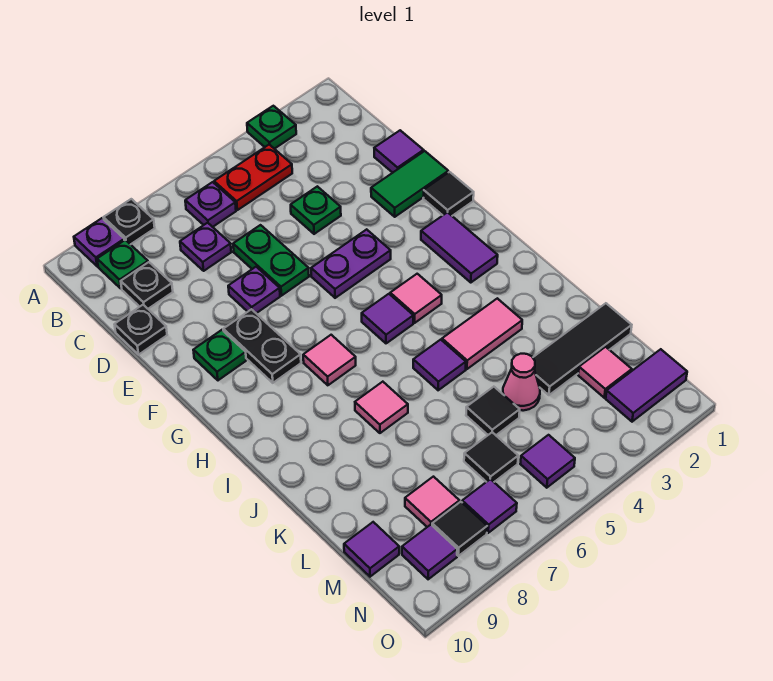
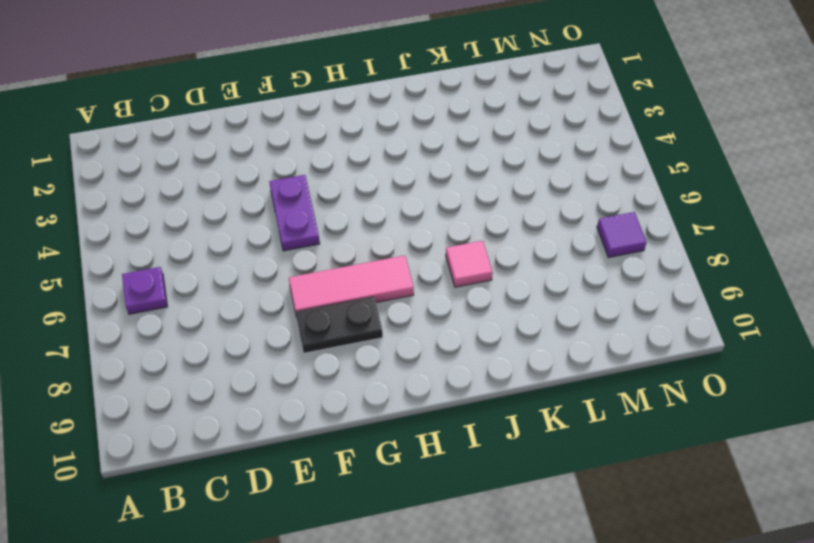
pink 1x3 tile [289,255,414,312] -> pink 1x1 tile [303,335,356,385]
none -> green 1x1 plate [247,106,296,149]
none -> black 1x1 plate [103,199,155,245]
none -> purple 1x1 plate [74,218,124,266]
none -> red 1x2 plate [214,145,292,210]

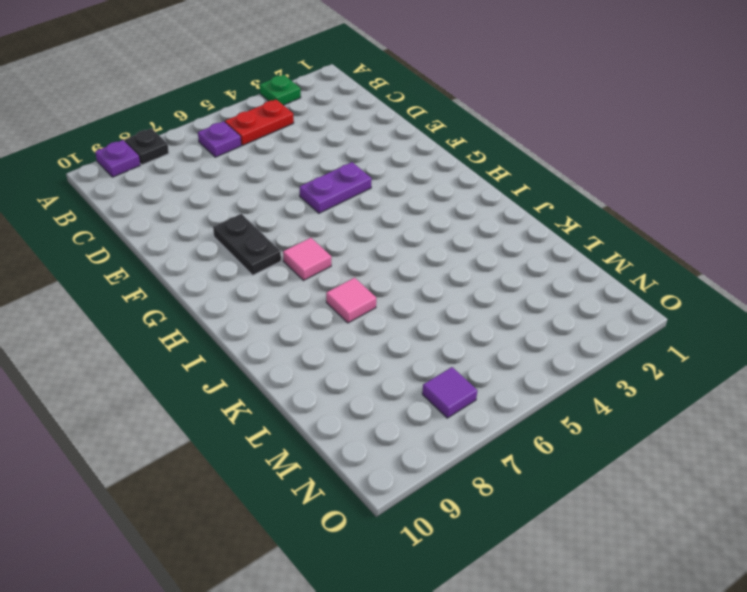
none -> green 1x1 plate [97,240,148,288]
none -> purple 1x1 plate [180,223,231,271]
none -> black 1x1 plate [121,262,173,309]
none -> purple 1x1 tile [374,130,424,173]

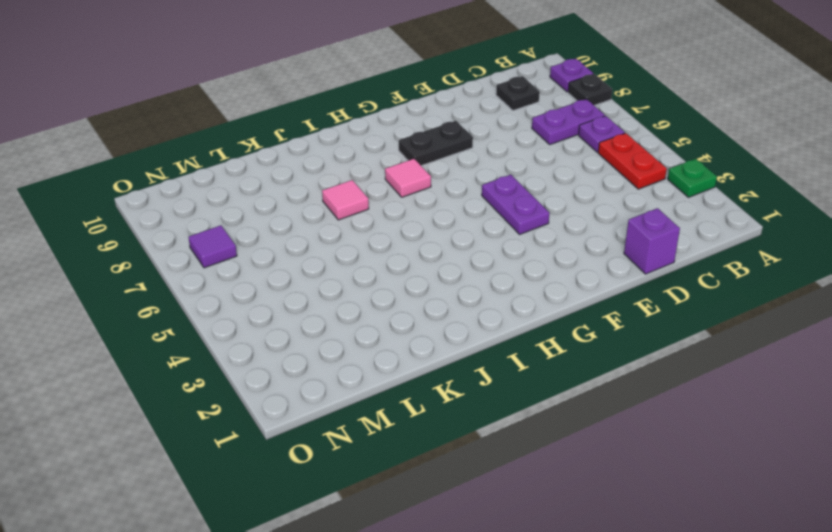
purple 1x2 plate [532,99,605,144] -> purple 1x1 plate [180,223,231,271]
purple 1x1 brick [624,208,680,274] -> purple 1x1 tile [374,130,424,173]
none -> green 1x1 plate [97,240,148,288]
none -> green 1x1 plate [291,186,341,234]
none -> green 1x2 plate [233,225,309,296]
none -> black 1x1 plate [114,305,167,355]

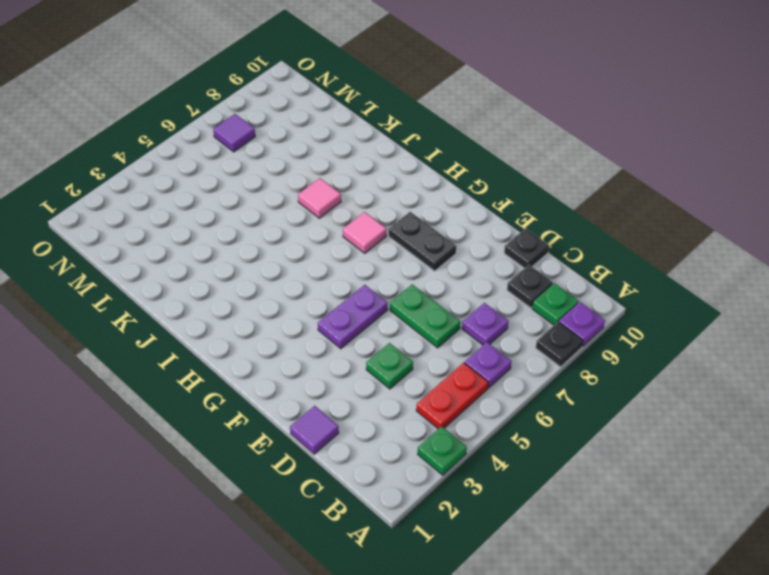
none -> green 1x2 tile [371,151,448,217]
none -> purple 1x1 plate [228,267,280,313]
none -> black 1x1 tile [423,172,474,216]
none -> green 1x1 plate [193,330,246,380]

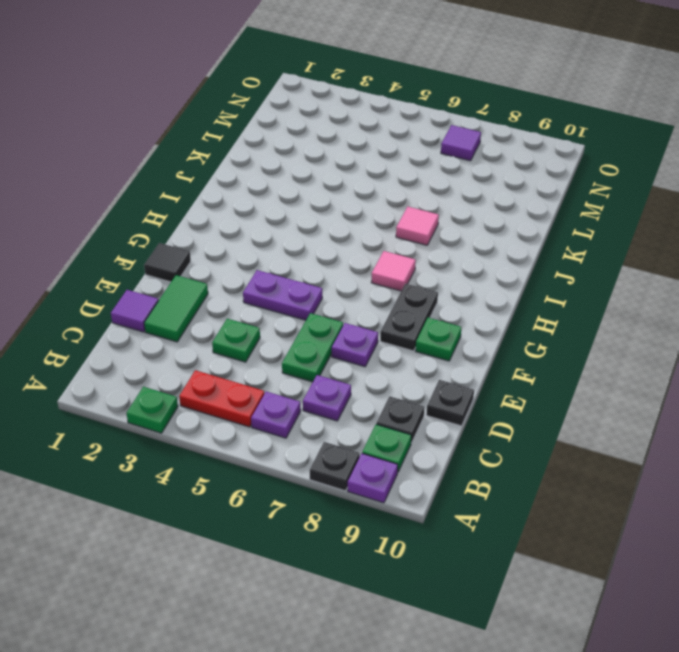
green 1x2 tile [144,275,208,342] -> green 1x2 tile turned to [371,151,448,217]
none -> purple 1x2 tile [421,212,498,283]
none -> pink 1x1 tile [390,274,442,323]
none -> purple 1x1 tile [362,294,413,343]
none -> pink 1x2 tile [442,298,522,369]

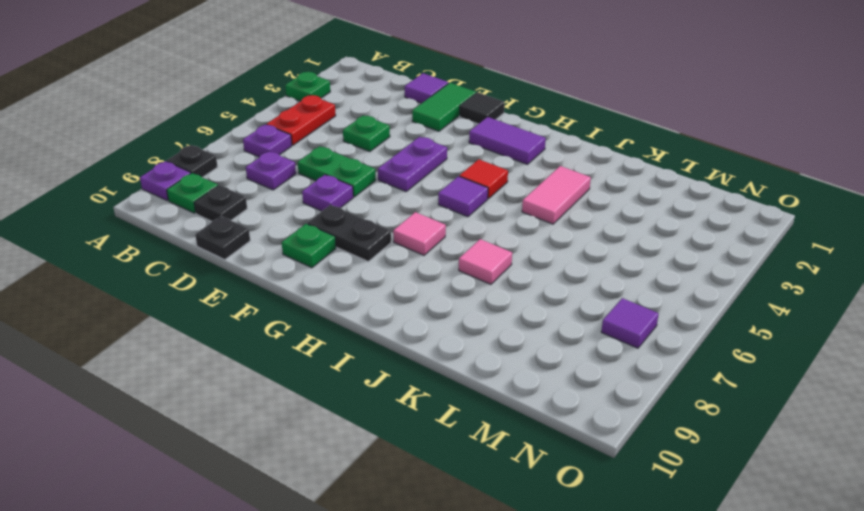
red 1x1 tile [459,159,508,199] -> pink 1x1 tile [390,274,442,323]
none -> purple 1x1 tile [413,340,466,390]
none -> black 1x3 tile [533,303,632,395]
none -> pink 1x1 cone [503,354,540,411]
none -> black 1x1 tile [466,387,520,435]

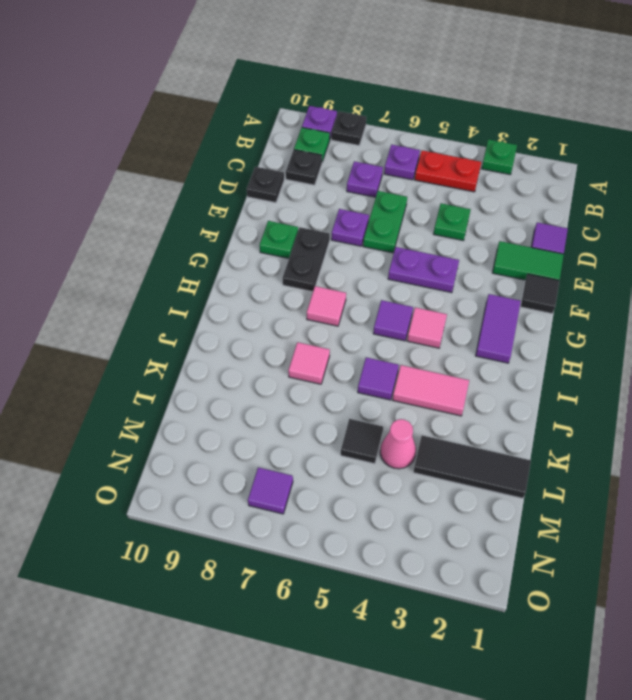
none -> pink 1x1 tile [578,347,632,398]
none -> black 1x1 tile [464,432,518,482]
none -> pink 1x1 tile [405,477,459,527]
none -> purple 1x1 tile [344,522,399,577]

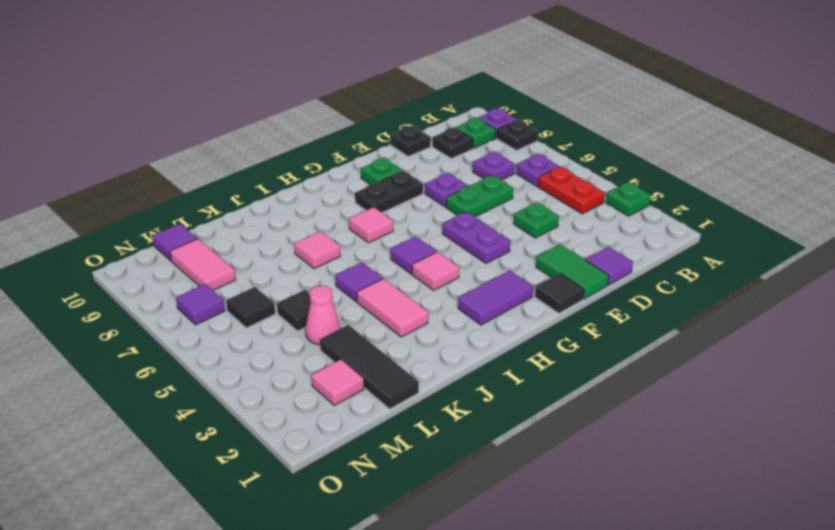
pink 1x2 tile [170,239,236,290] -> pink 1x1 tile [405,477,459,527]
none -> purple 1x2 tile [606,349,687,422]
none -> purple 1x1 tile [520,435,575,488]
none -> black 1x1 tile [432,502,487,556]
none -> purple 1x1 tile [402,525,457,579]

